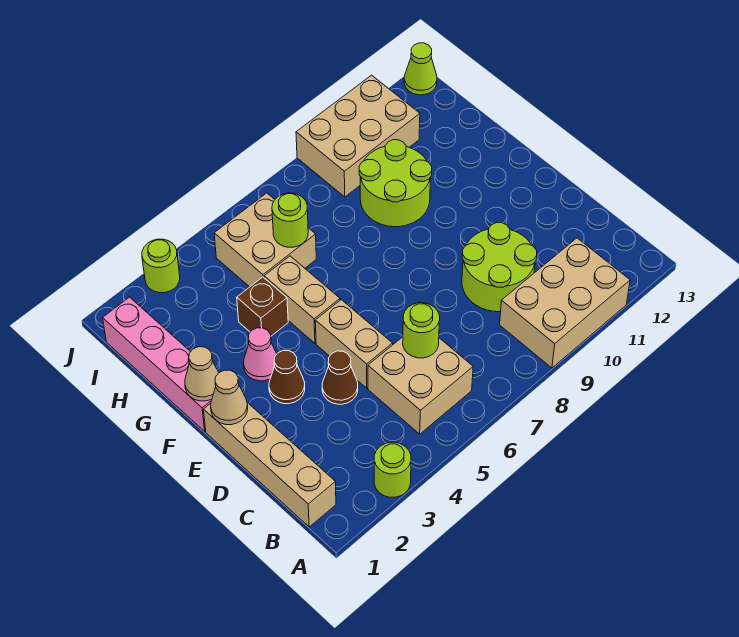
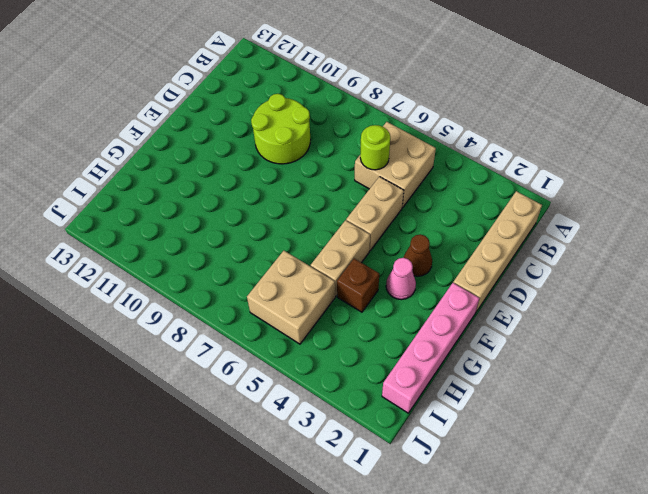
none -> lime 1x1 round brick [374,442,411,497]
none -> tan 2x3 brick [500,238,630,368]
none -> brown 1x1 cone [322,351,358,404]

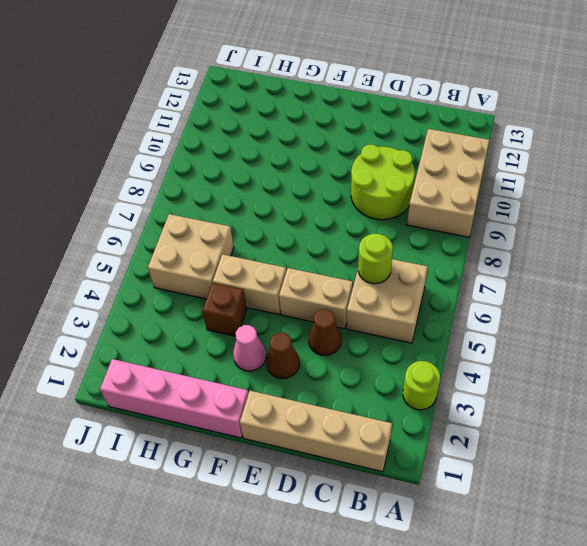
none -> lime 2x2 round brick [359,140,432,227]
none -> tan 2x3 brick [296,75,420,197]
none -> lime 1x1 round brick [142,239,180,293]

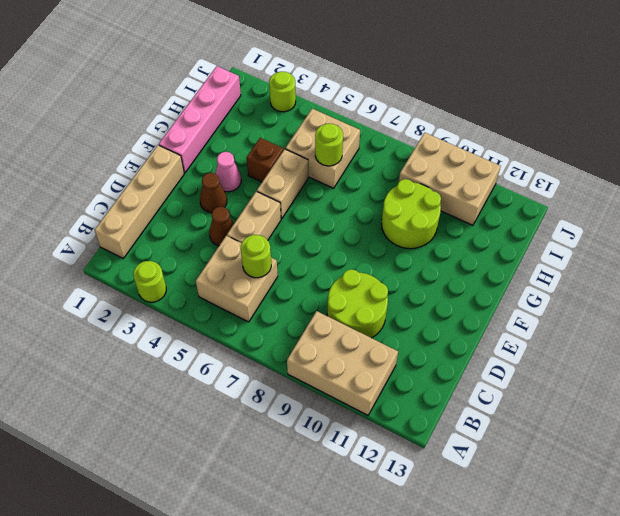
none -> lime 1x1 cone [404,43,437,95]
none -> tan 1x1 cone [211,370,248,425]
none -> tan 1x1 cone [185,347,219,401]

